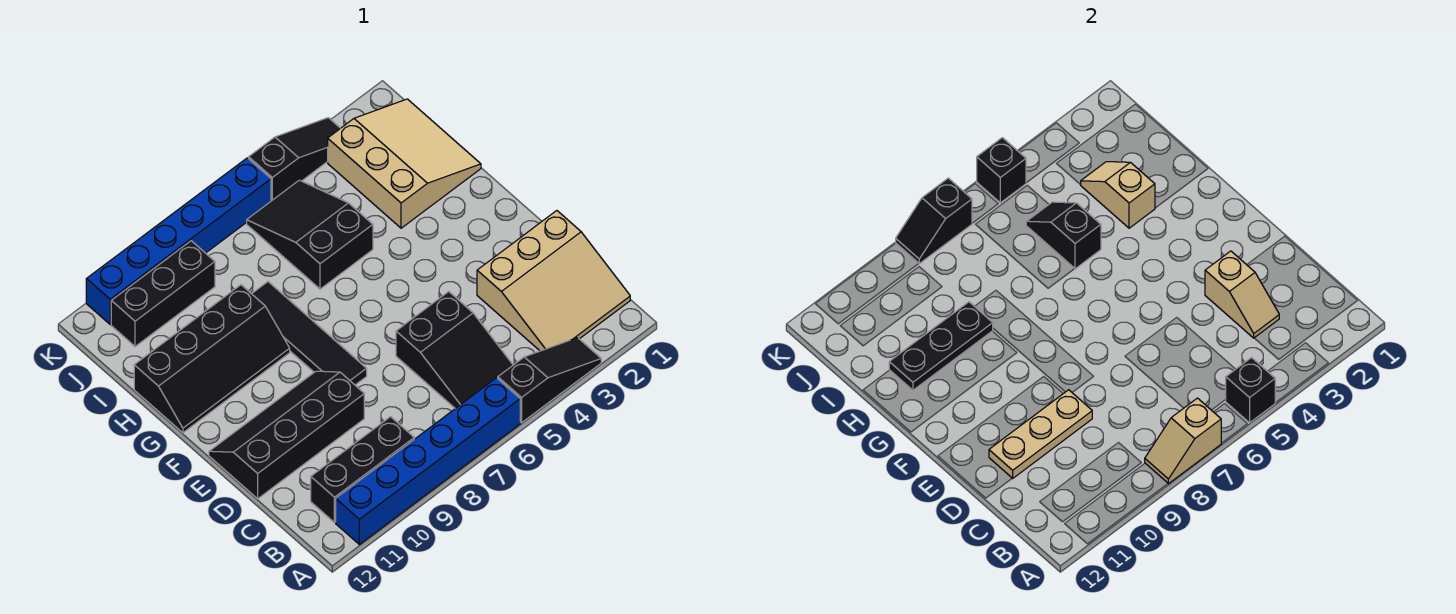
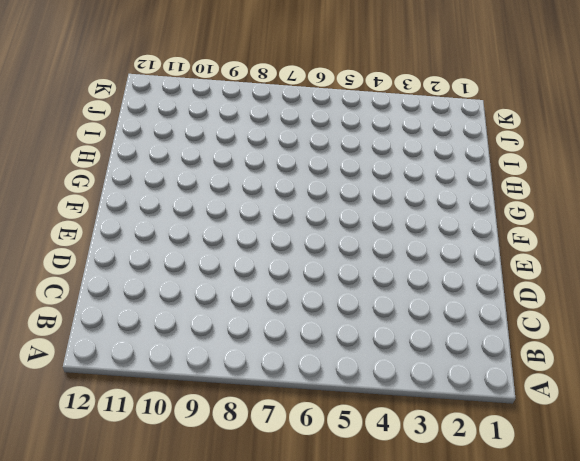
none -> black 1x3 slope [498,338,601,423]
none -> blue 1x6 brick [336,378,520,544]
none -> tan 3x3 slope [477,211,630,351]

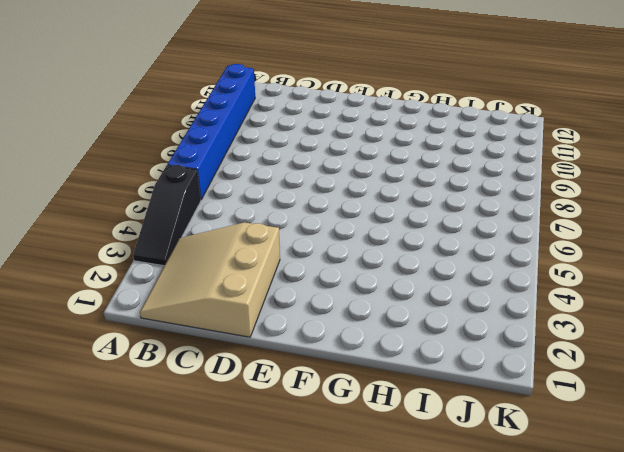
none -> black 2x3 slope [396,292,513,408]
none -> black 1x3 brick [311,417,414,522]
none -> black 2x4 slope [209,371,364,499]

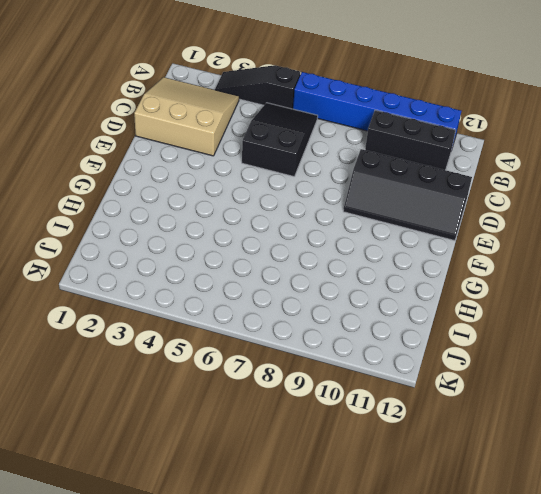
none -> black 1x4 tile [252,282,367,385]
none -> black 2x4 slope [134,285,290,433]
none -> tan 3x3 slope [328,99,481,228]

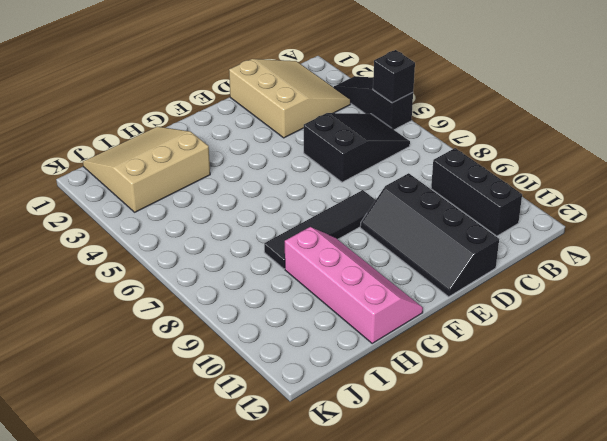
pink 2x4 slope [285,227,423,343] -> black 2x4 slope [134,285,290,433]
none -> blue 1x6 brick [336,378,520,544]
none -> black 2x3 slope [247,180,373,289]
none -> black 1x3 brick [111,241,215,346]

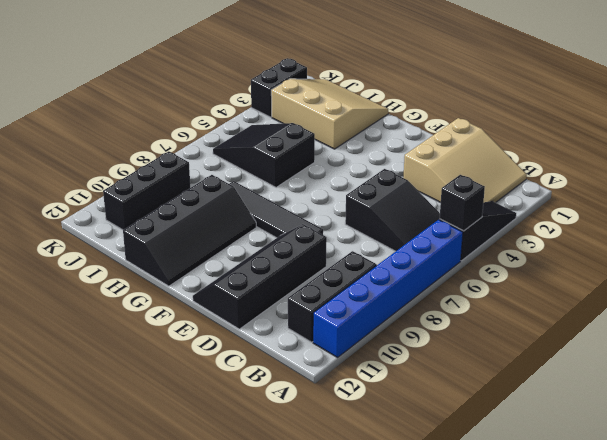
black 1x2 brick [251,58,307,117] -> black 1x3 slope [249,118,340,201]
none -> blue 1x6 brick [86,158,271,324]
none -> tan 1x2 slope [1145,398,1221,484]
none -> tan 1x2 slope [1205,251,1279,338]

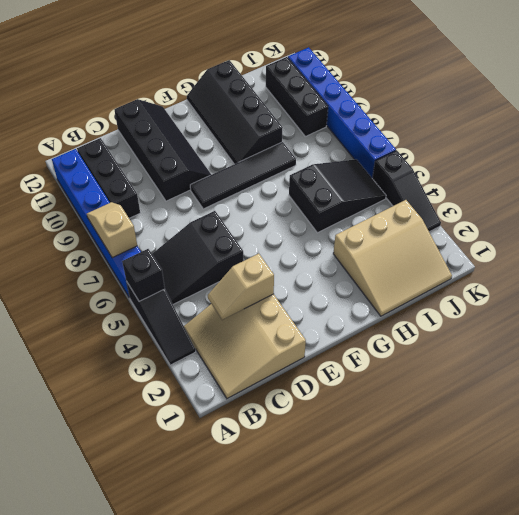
none -> tan 1x3 plate [989,390,1092,478]
none -> tan 1x2 slope [1081,162,1155,228]
none -> black 1x2 slope [1026,202,1101,269]

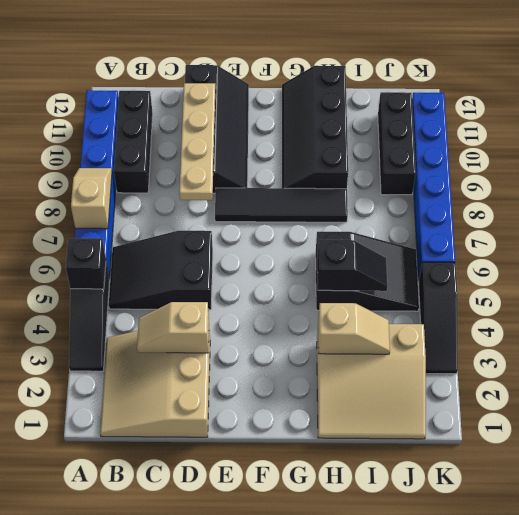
tan 1x4 plate [179,83,216,200] -> tan 1x3 plate [989,390,1092,478]
none -> black 1x3 plate [889,302,993,390]
none -> black 1x1 brick [977,138,1026,203]
none -> black 1x2 slope [896,178,972,263]

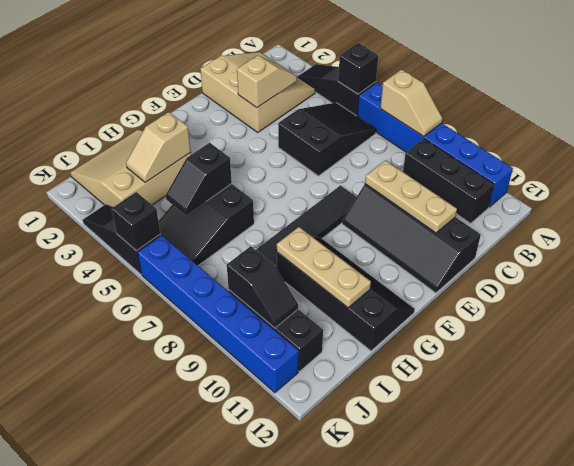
tan 1x3 plate [277,227,371,308] -> black 1x3 plate [889,302,993,390]
black 1x2 slope [227,246,298,328] -> black 1x2 slope moved to [896,178,972,263]

